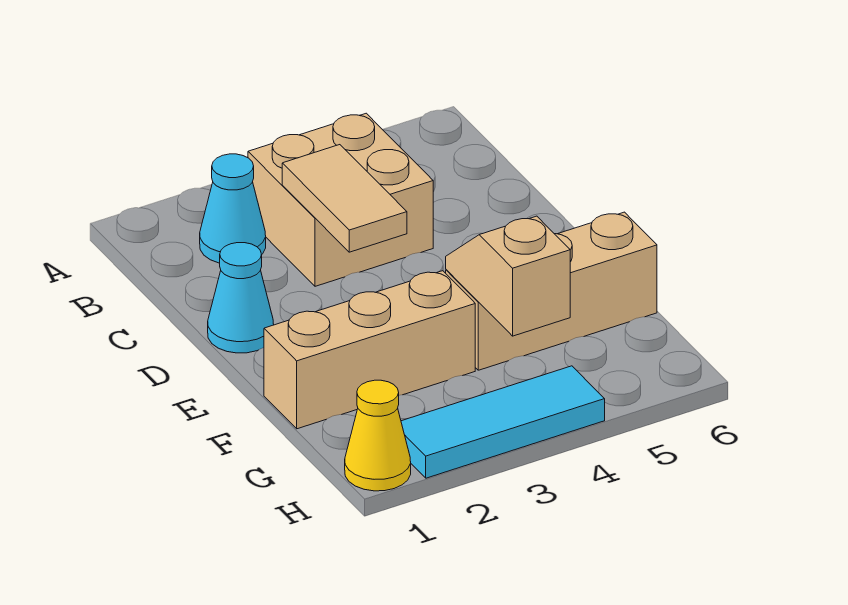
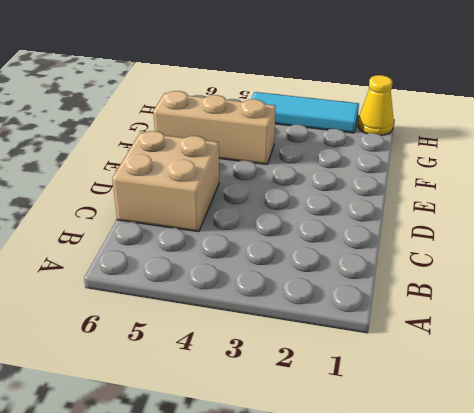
tan 2x2 brick [112,131,219,232] -> tan 2x2 brick moved to [248,113,433,286]
none -> cyan 1x1 cone [200,154,266,263]
none -> cyan 1x1 cone [208,243,274,353]

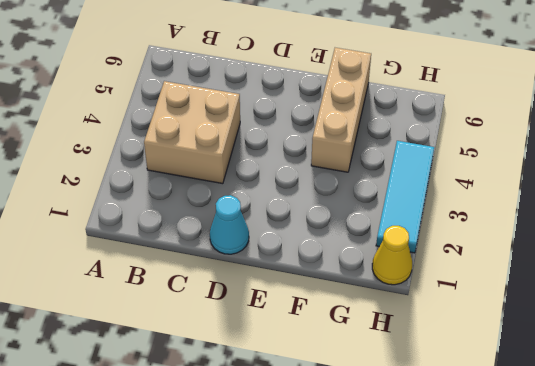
none -> cyan 1x1 cone [200,154,266,263]
none -> tan 1x3 brick [264,271,475,429]

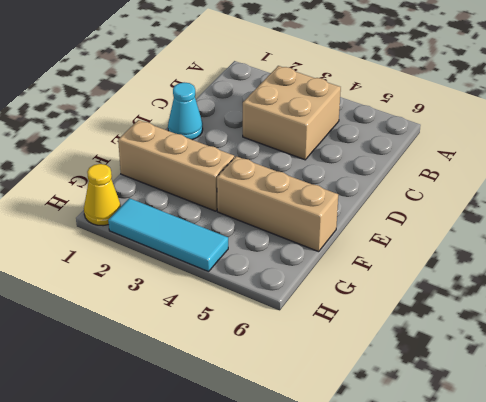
none -> cyan 1x1 cone [200,154,266,263]
none -> tan 1x2 tile [282,145,407,252]

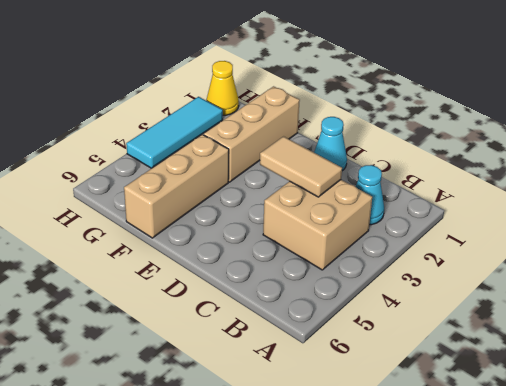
none -> tan 1x2 slope [446,216,570,336]

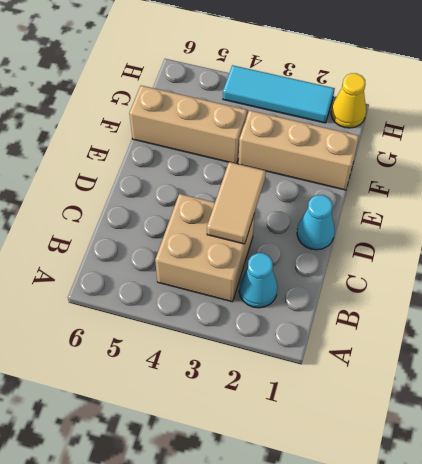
none -> tan 1x2 slope [446,216,570,336]

